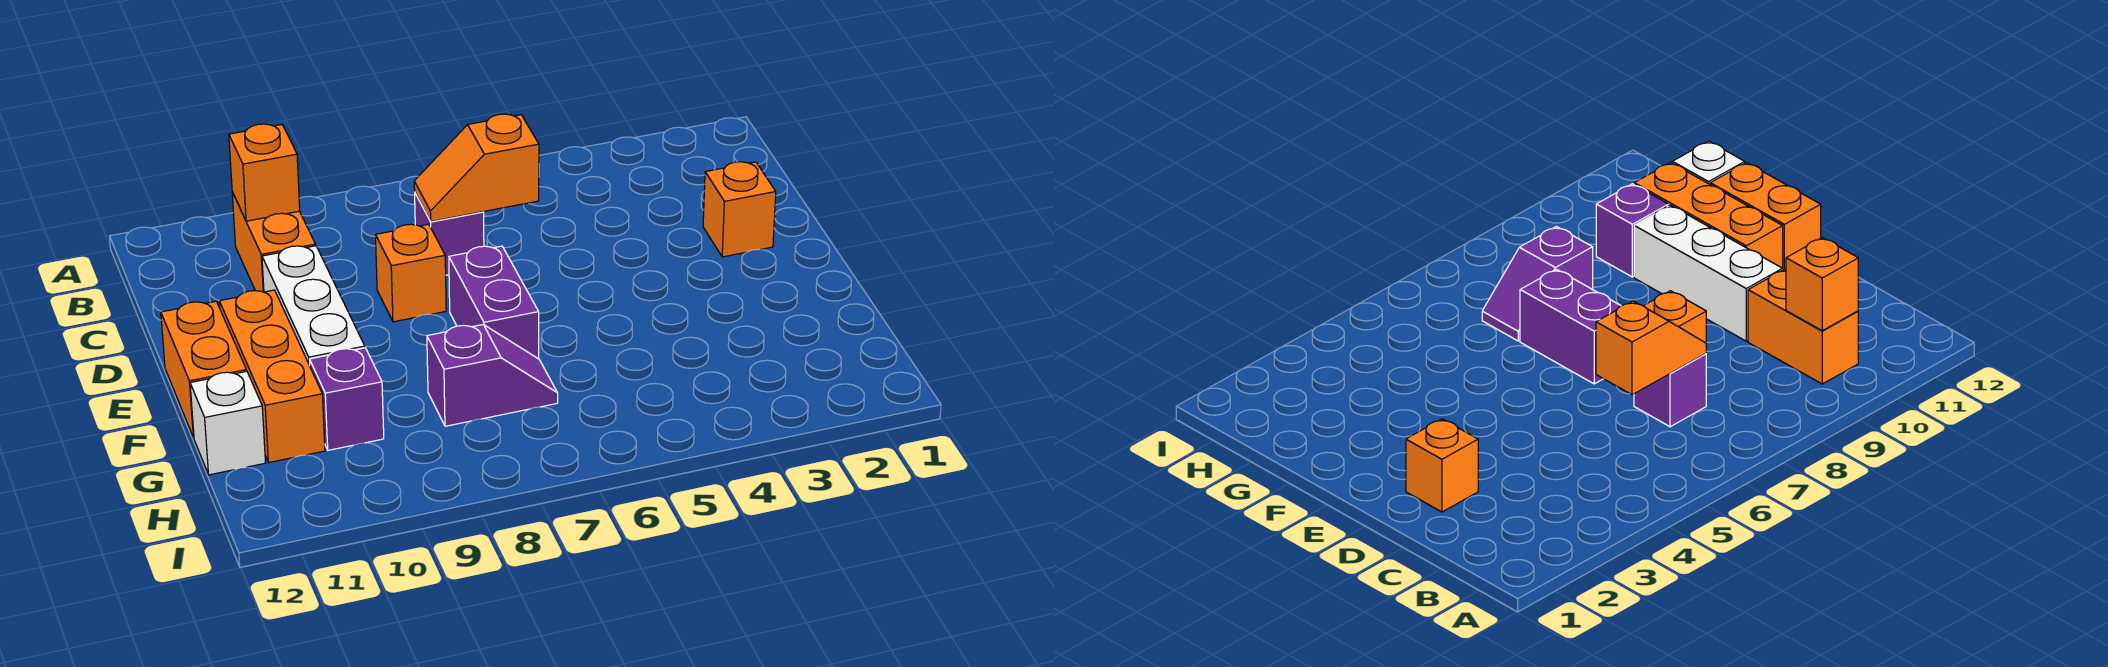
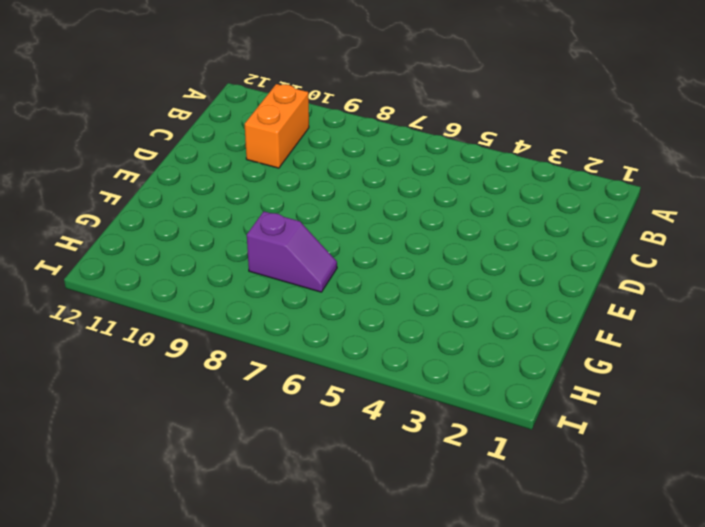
none -> purple 1x1 brick [415,193,484,275]
none -> orange 1x1 brick [703,162,776,257]
none -> orange 1x1 brick [375,224,446,322]

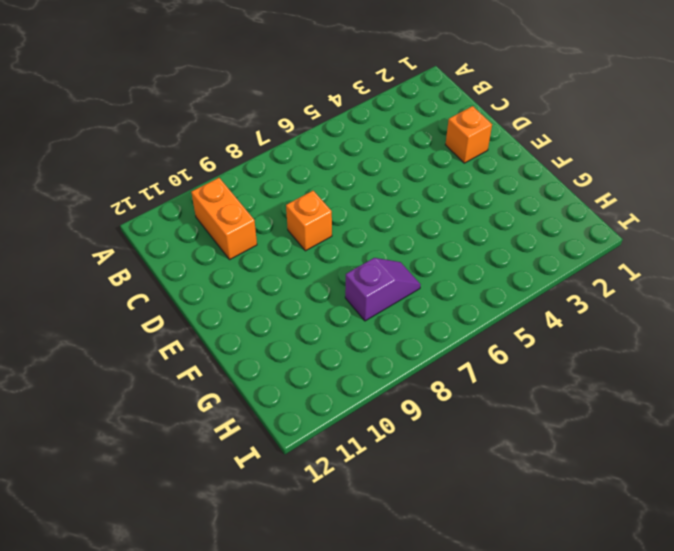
none -> purple 1x1 brick [415,193,484,275]
none -> white 1x3 brick [262,246,365,365]
none -> purple 1x2 brick [449,246,539,359]

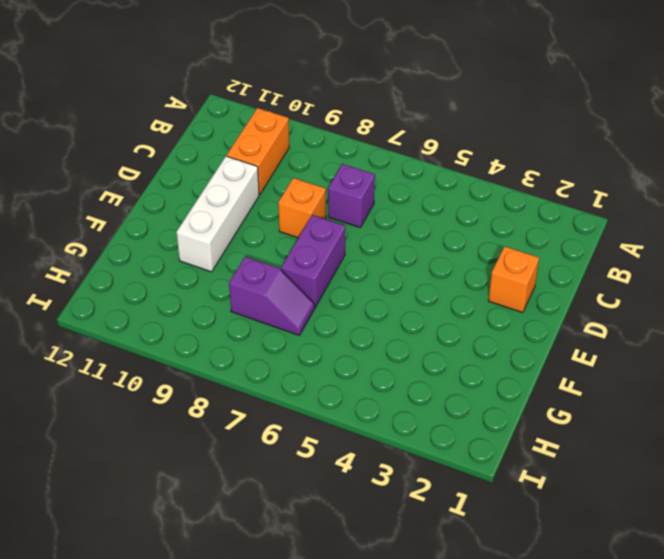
none -> orange 1x3 brick [219,290,325,462]
none -> orange 1x2 brick [161,301,246,438]
none -> purple 1x1 brick [310,348,384,450]

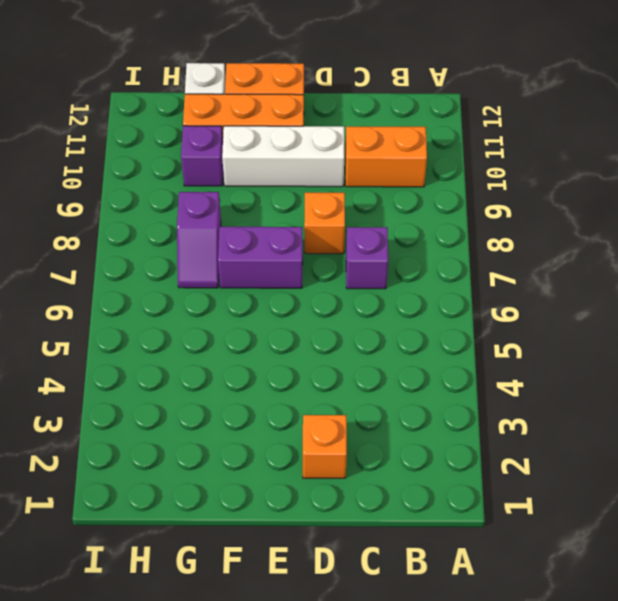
none -> orange 1x1 brick [229,124,300,221]
none -> orange 1x2 slope [414,114,539,221]

